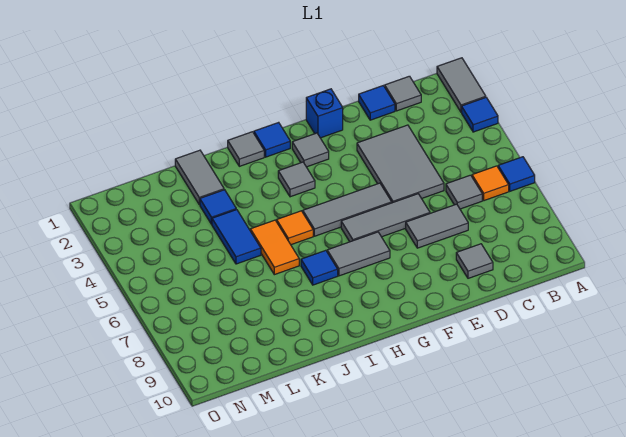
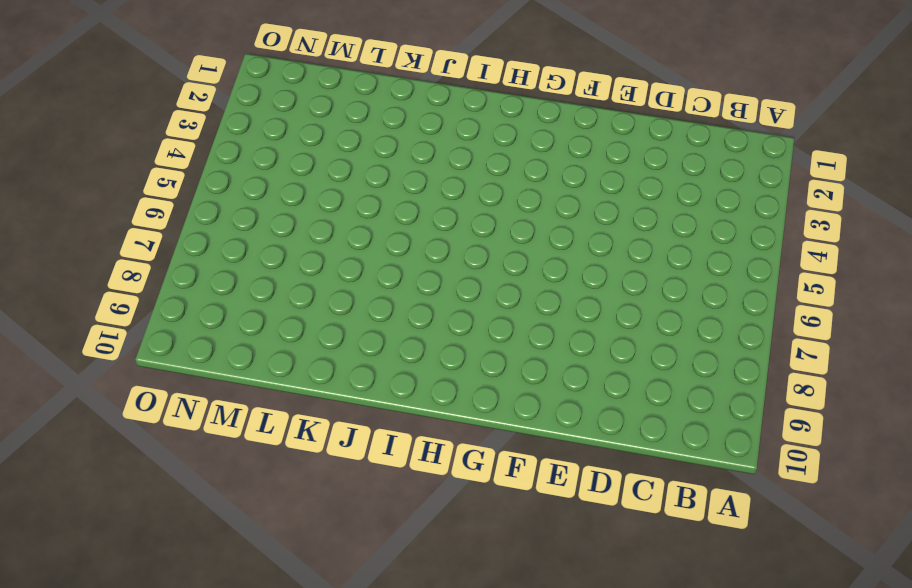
none -> grey 1x2 tile [437,58,486,112]
none -> blue 1x1 tile [462,98,498,132]
none -> blue 1x1 tile [498,157,535,191]

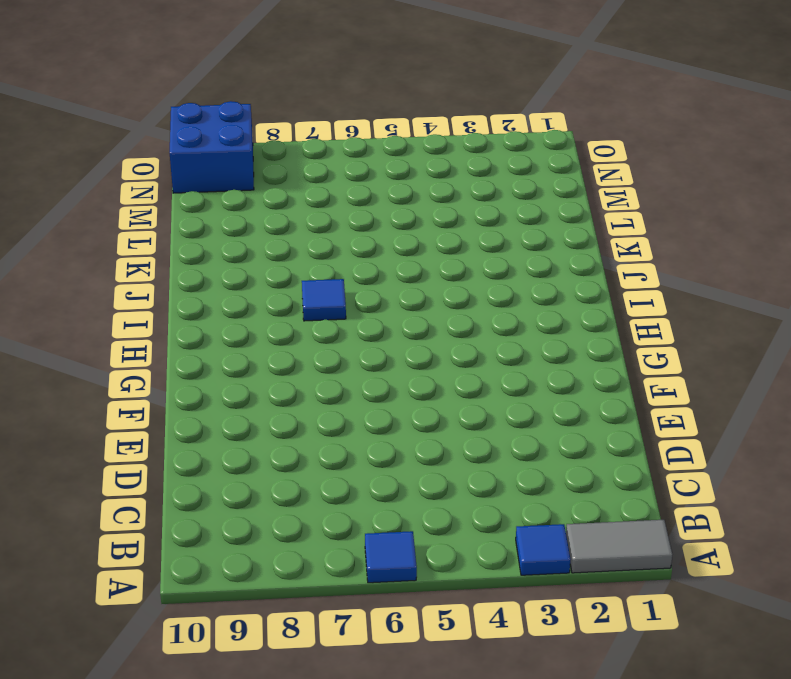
blue 2x2 brick [170,101,254,193] -> none
none -> orange 1x1 tile [472,166,509,201]
none -> grey 1x1 tile [385,76,421,111]
none -> grey 1x1 tile [446,175,482,209]

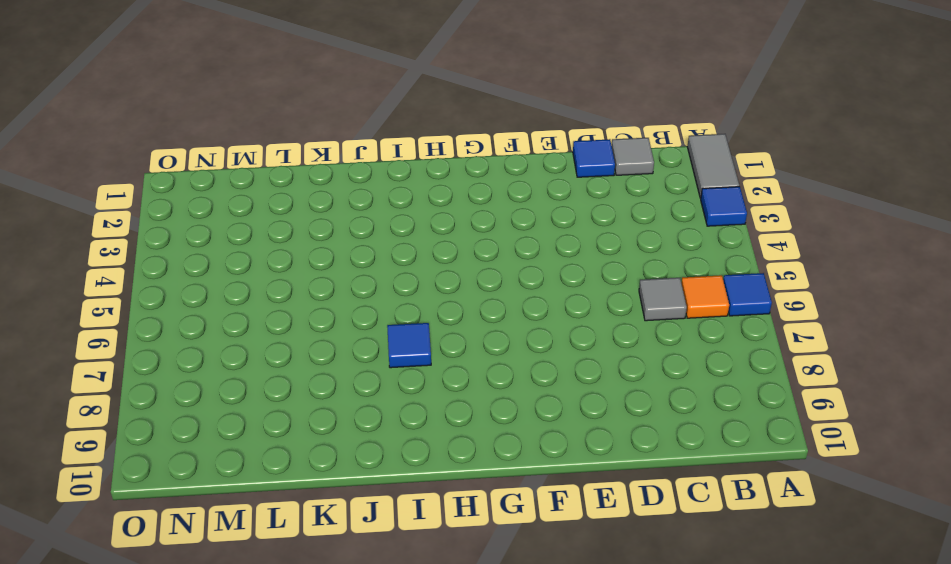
none -> grey 2x3 tile [357,125,444,203]
none -> grey 1x2 tile [406,204,468,248]
none -> grey 1x1 tile [456,244,493,278]

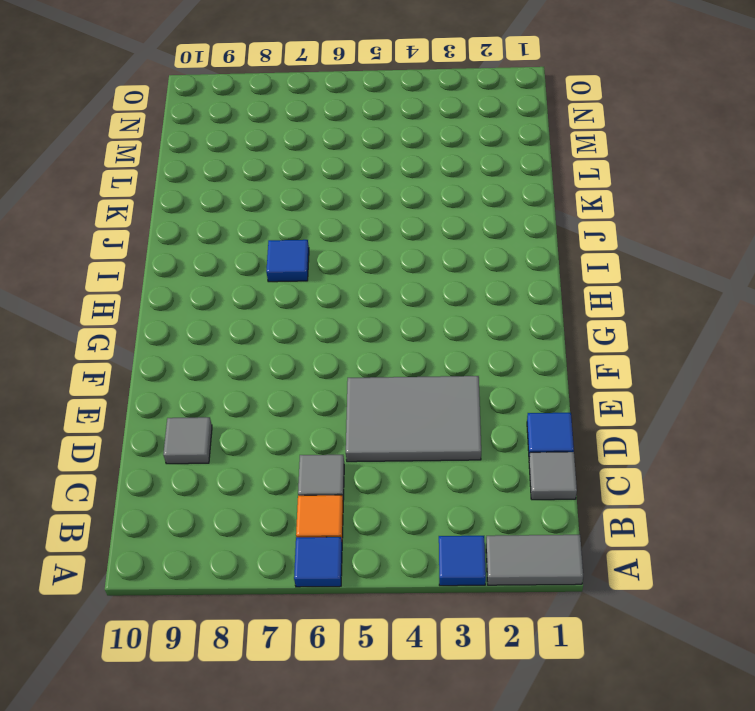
none -> grey 1x2 tile [406,204,468,248]
none -> grey 1x3 tile [341,194,430,242]
none -> blue 1x1 brick [306,89,343,138]

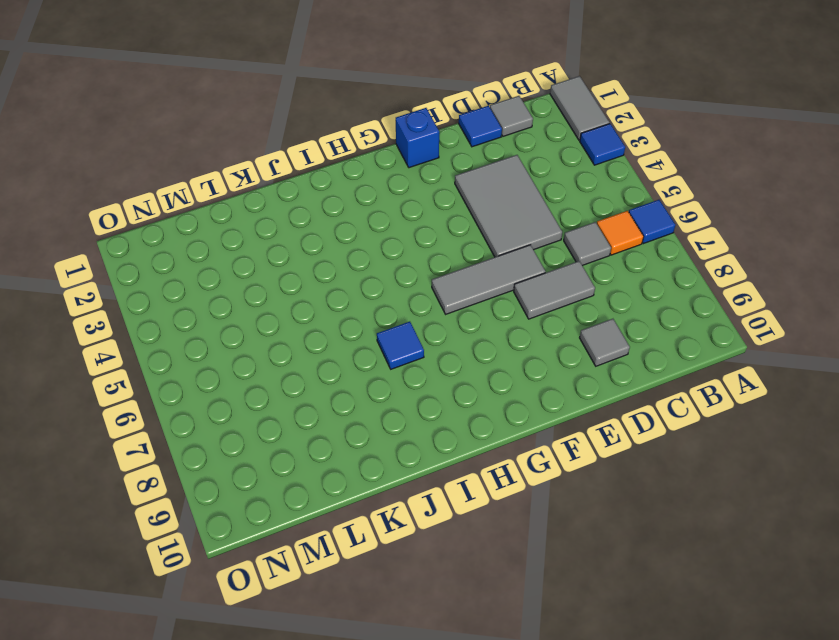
none -> grey 1x3 tile [303,183,392,236]
none -> grey 1x1 tile [292,133,329,167]
none -> grey 1x2 tile [327,232,390,276]

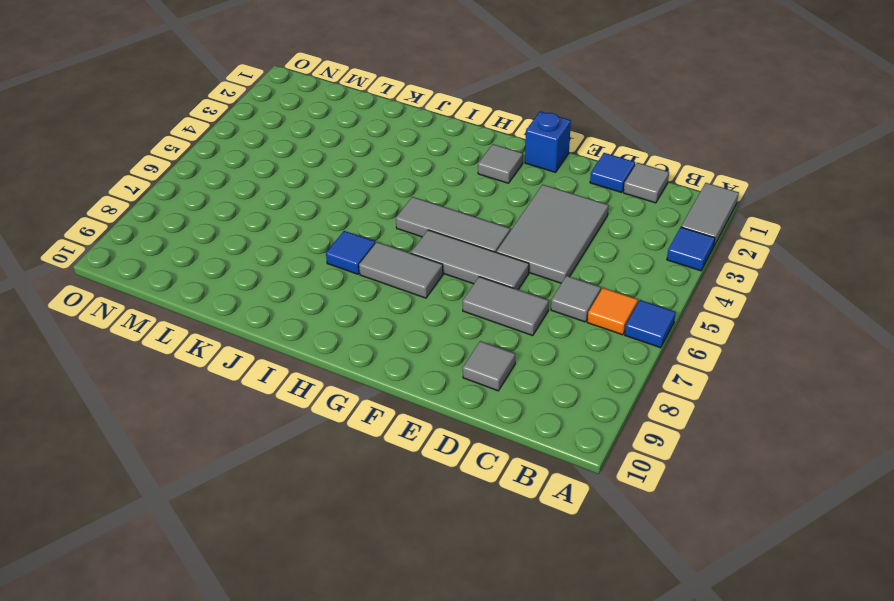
none -> blue 1x1 tile [254,122,290,157]
none -> grey 1x1 tile [278,162,315,197]
none -> grey 1x1 tile [228,132,264,166]

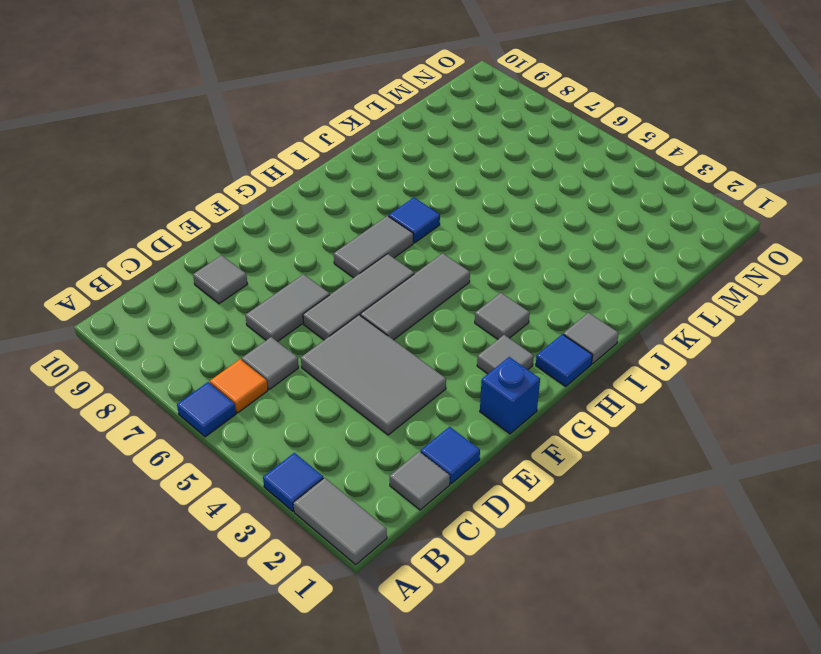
none -> orange 1x1 tile [277,211,313,245]
none -> orange 1x2 tile [250,220,299,275]
none -> grey 1x2 tile [175,150,224,205]

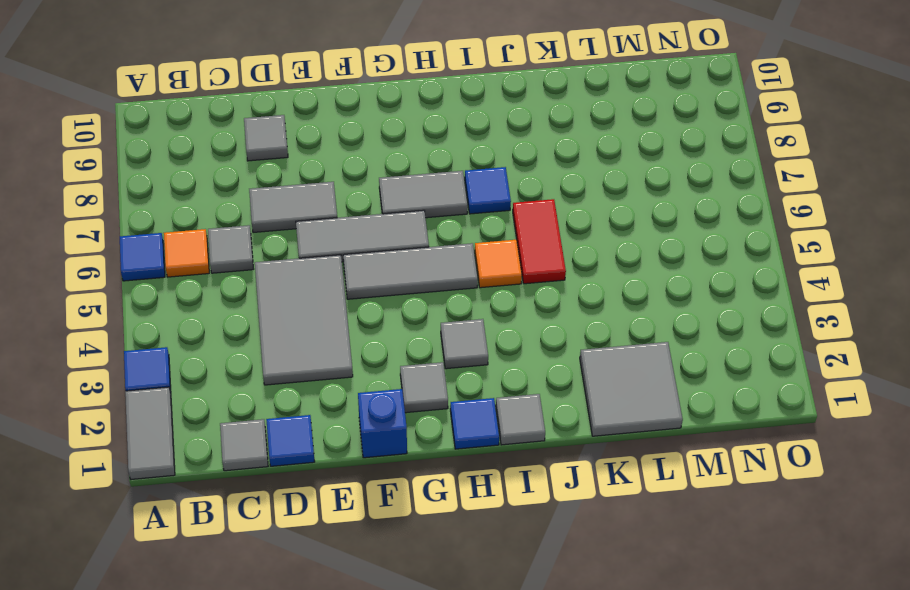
red 1x2 tile [513,199,566,284] -> orange 1x2 tile [250,220,299,275]
grey 2x2 tile [580,342,683,436] -> grey 1x2 tile [175,150,224,205]
none -> blue 1x1 tile [200,190,236,224]
none -> blue 1x2 tile [212,210,261,264]

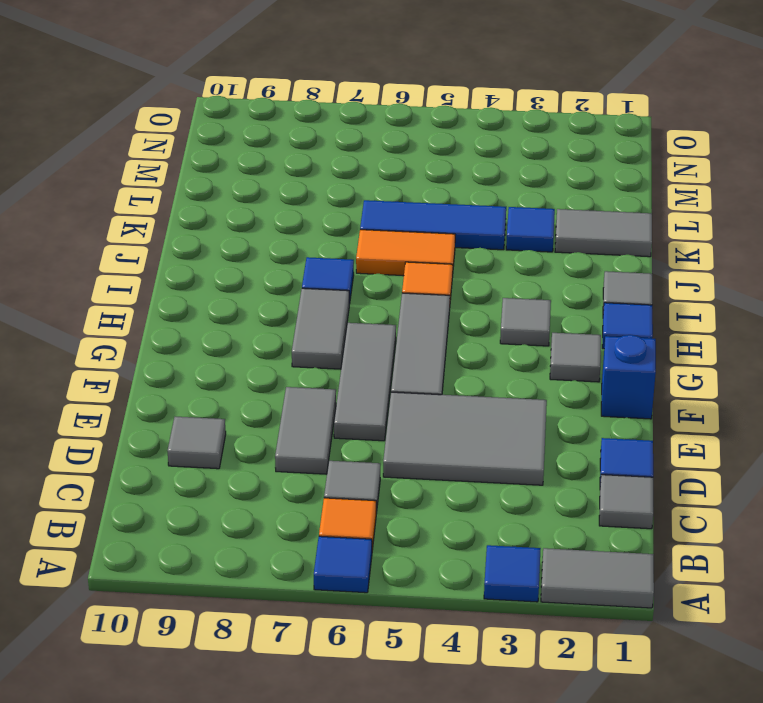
blue 1x3 tile [360,200,506,250] -> blue 1x2 tile [212,210,261,264]

